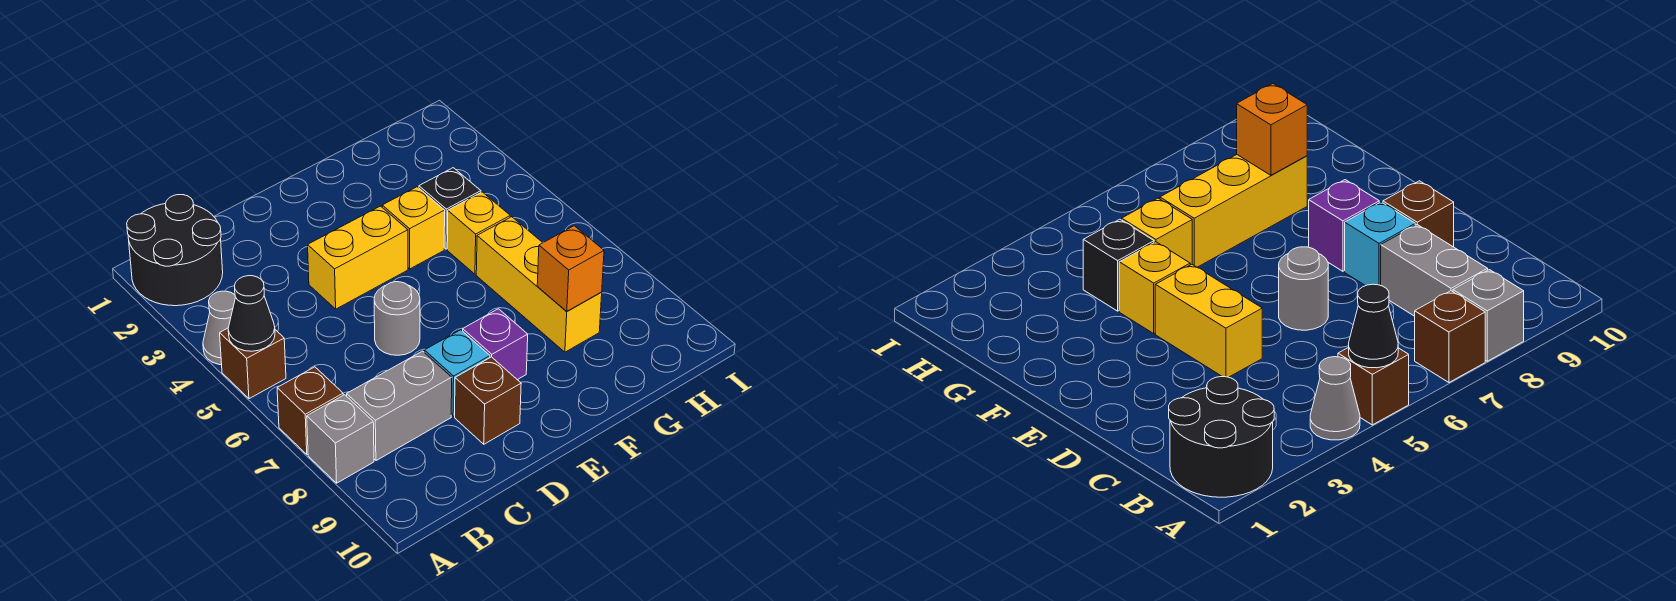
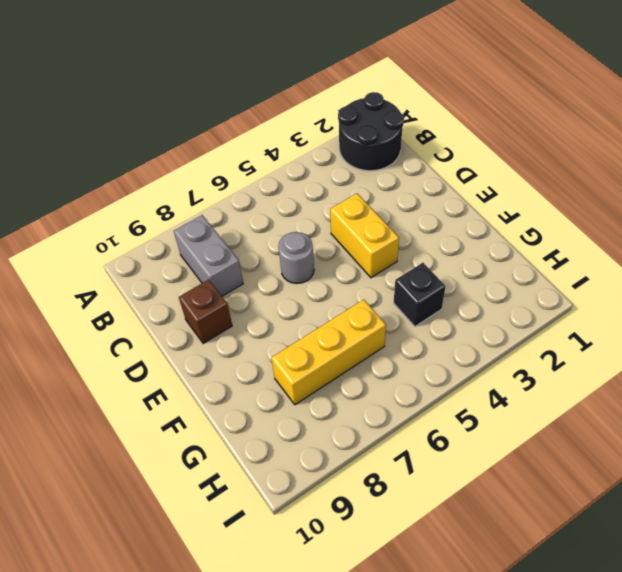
none -> grey 1x1 cone [203,291,235,365]
none -> brown 1x1 brick [220,328,286,399]
none -> brown 1x1 brick [277,367,343,454]

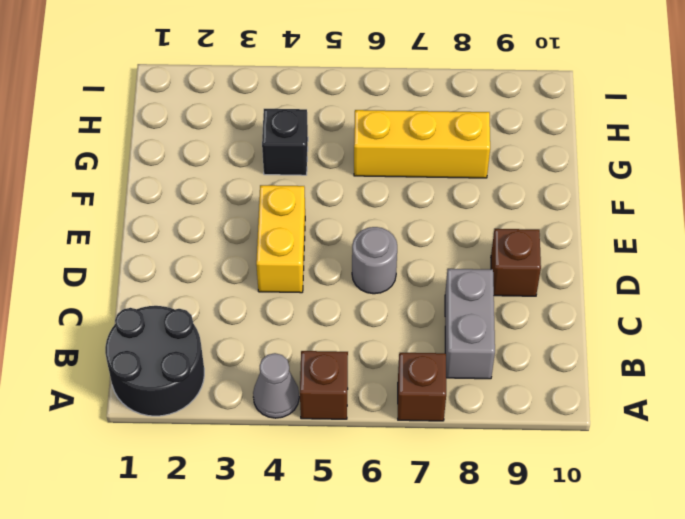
none -> grey 1x1 brick [307,395,374,483]
none -> cyan 1x1 brick [424,330,490,416]
none -> purple 1x1 brick [463,309,528,380]

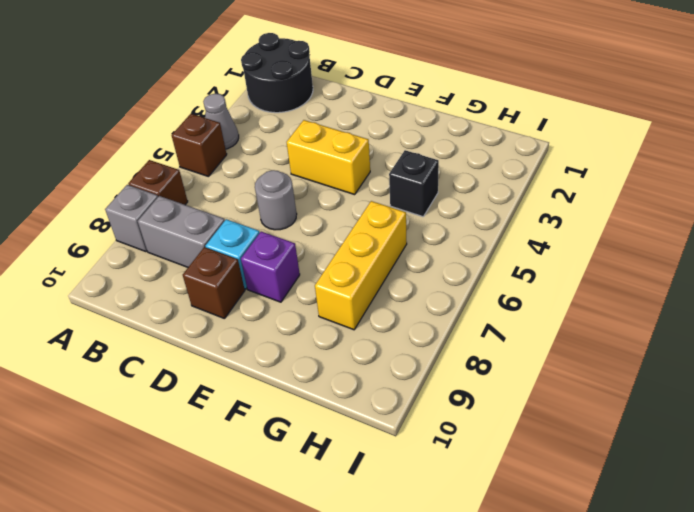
none -> yellow 1x1 brick [382,187,445,269]
none -> yellow 1x1 brick [447,192,510,274]
none -> black 1x1 cone [228,276,275,351]

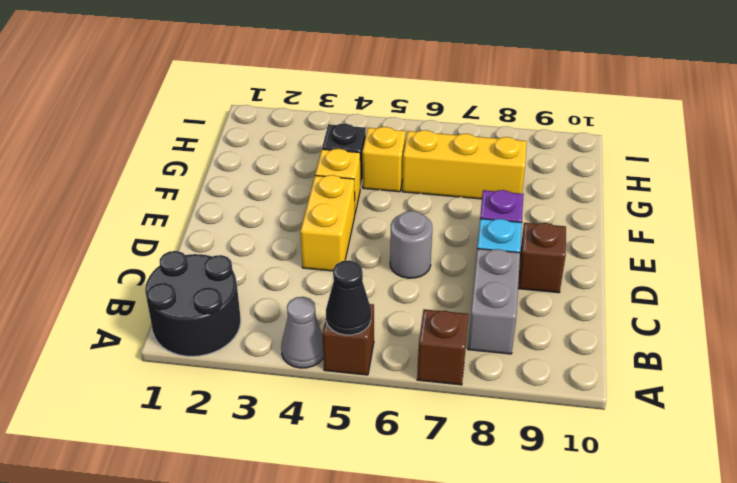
none -> grey 1x1 brick [307,395,374,483]
none -> orange 1x1 brick [537,226,604,311]

